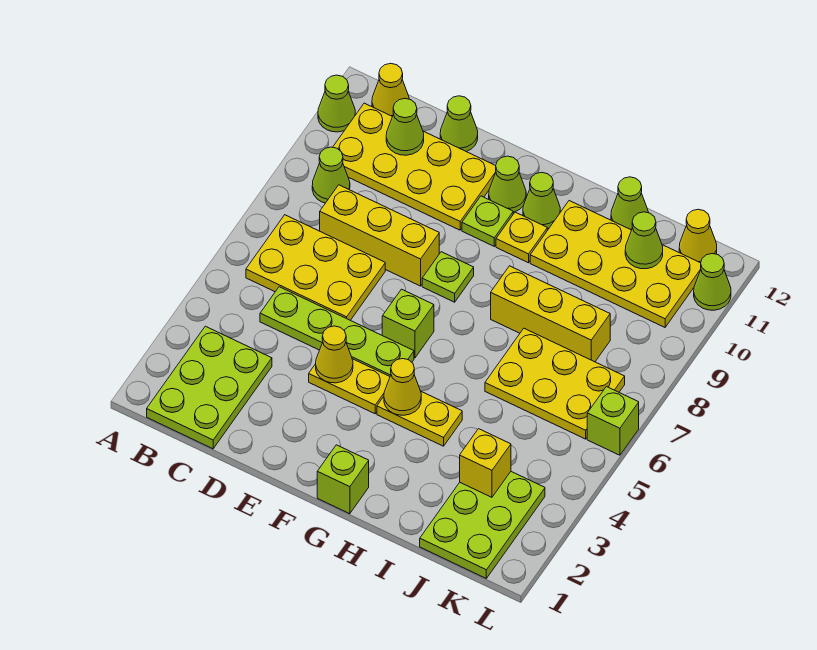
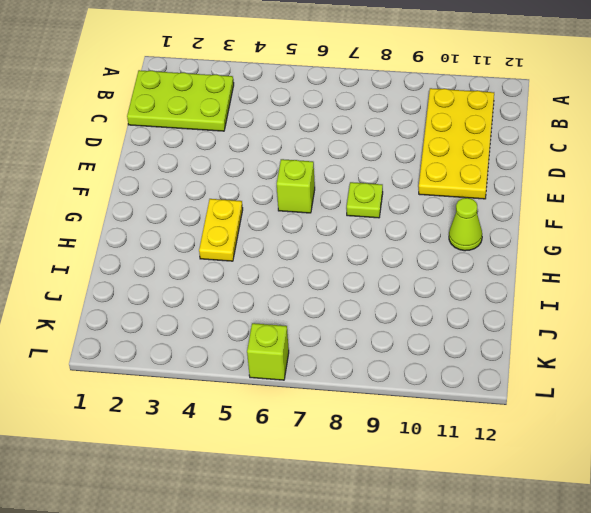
none -> lime 1x1 cone [318,75,355,132]
none -> yellow 2x3 plate [246,215,385,320]
none -> lime 1x1 cone [312,147,350,203]
none -> yellow 1x1 cone [372,63,409,116]

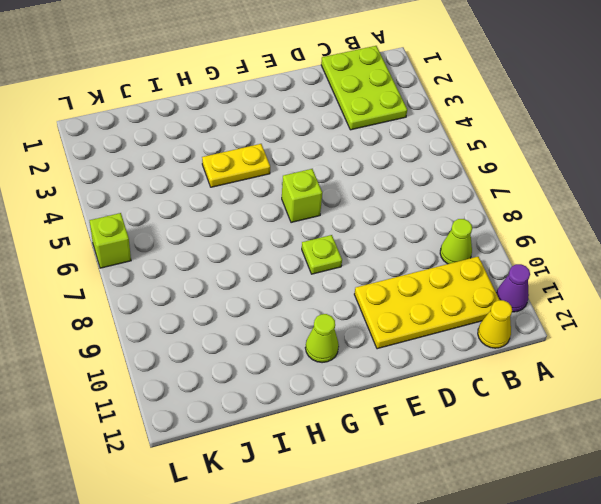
purple 1x1 cone [497,264,530,312] -> lime 1x1 cone [318,75,355,132]
none -> yellow 2x3 plate [246,215,385,320]
none -> lime 1x4 plate [260,287,414,376]
none -> yellow 1x3 brick [320,185,439,286]
none -> lime 1x1 cone [440,96,478,152]

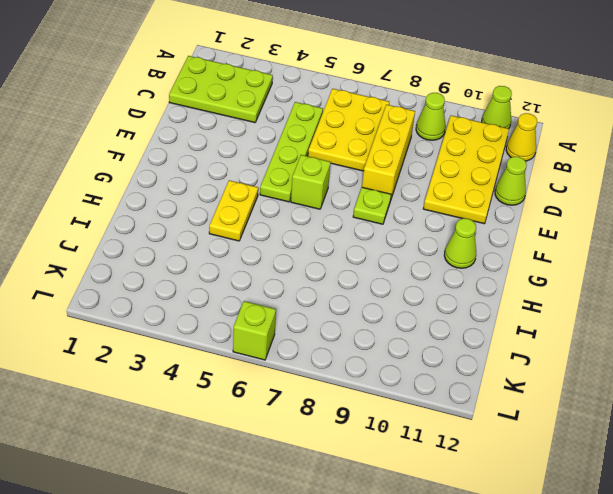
none -> yellow 1x2 plate [309,359,390,414]
none -> lime 1x1 plate [462,196,513,246]
none -> lime 1x1 cone [489,156,526,212]
none -> lime 1x1 brick [317,445,369,514]

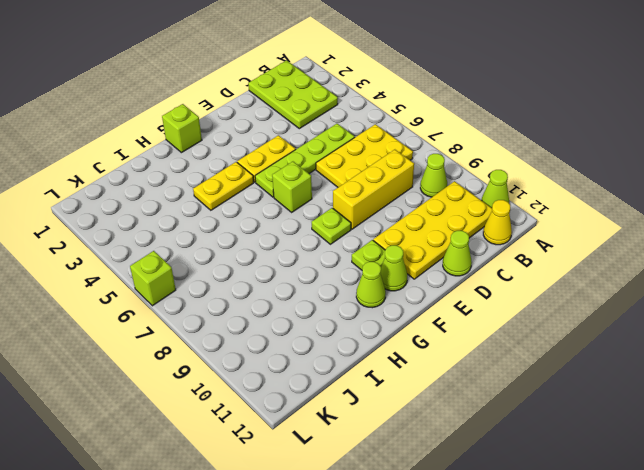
none -> yellow 1x1 plate [496,212,547,263]
none -> yellow 1x3 brick [491,266,610,362]
none -> yellow 2x4 plate [530,201,701,327]
none -> yellow 2x3 plate [485,329,625,439]

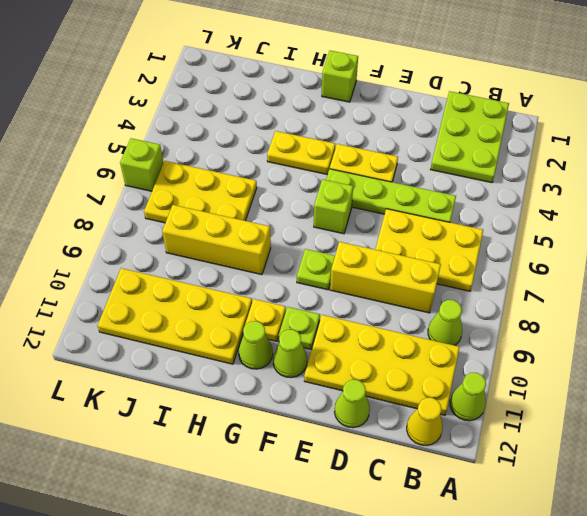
none -> lime 1x1 cone [611,177,648,230]
none -> lime 2x3 plate [420,472,545,578]
none -> yellow 1x1 cone [679,209,717,263]
none -> lime 1x1 cone [694,254,731,310]

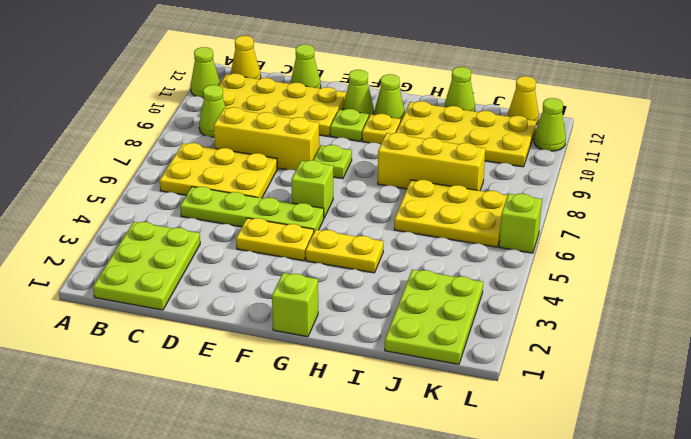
none -> lime 1x1 cone [386,99,424,155]
none -> yellow 1x1 cone [316,326,353,383]
none -> yellow 1x1 cone [384,359,421,415]
none -> yellow 1x1 brick [460,429,511,497]

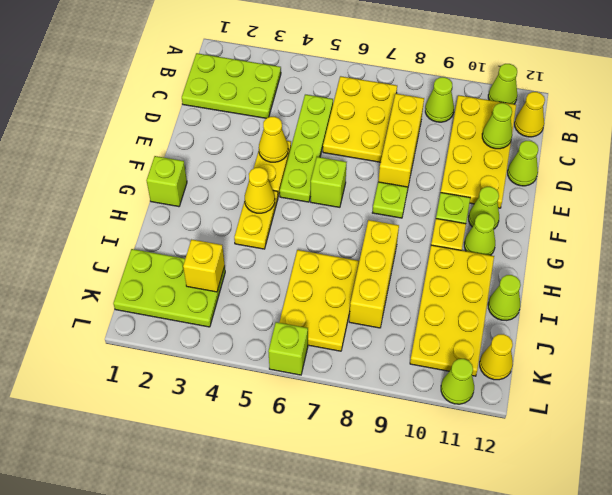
none -> lime 1x1 cone [625,212,663,269]

